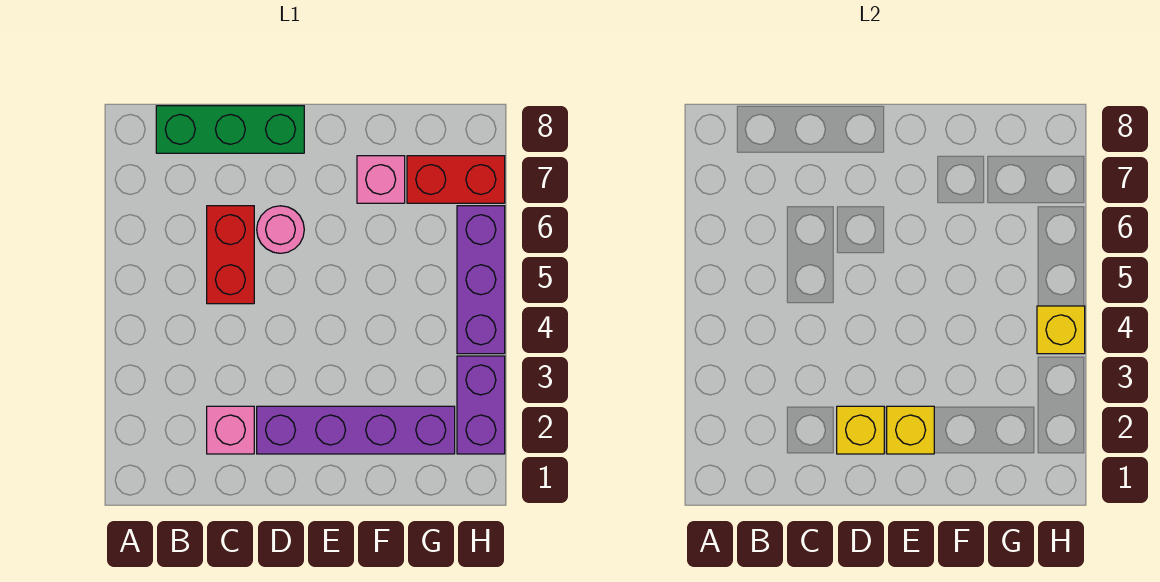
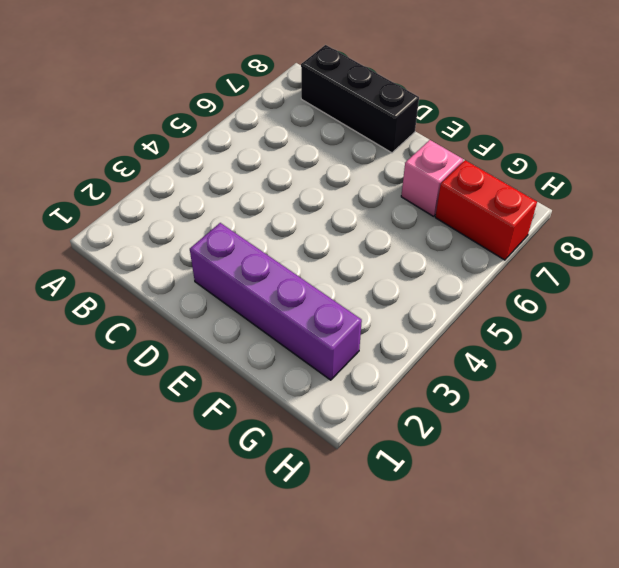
black 1x3 brick [301,45,419,153] -> green 1x3 brick [156,106,304,153]
none -> pink 1x1 brick [207,406,254,454]
none -> red 1x2 brick [207,206,254,304]
none -> pink 1x1 round brick [257,206,304,253]

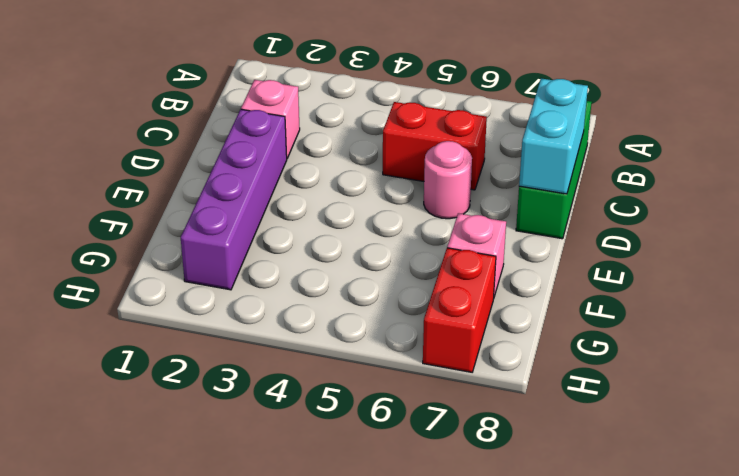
cyan 1x2 brick [519,78,588,194] -> none
none -> purple 1x2 brick [457,356,505,454]
none -> purple 1x3 brick [457,206,505,354]
none -> yellow 1x1 brick [837,406,884,454]

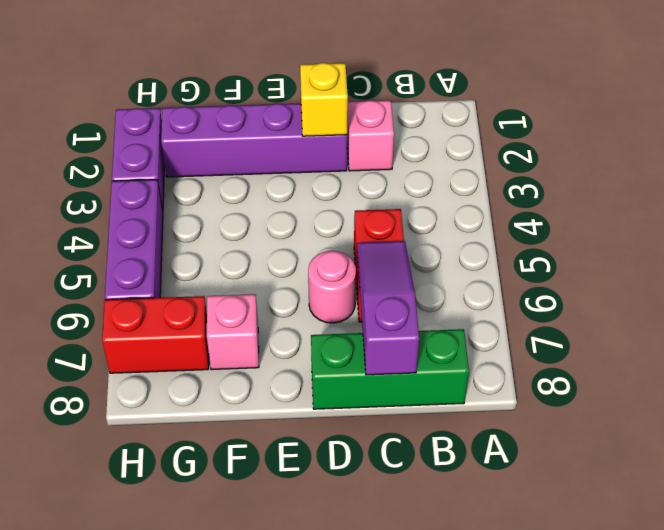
purple 1x3 slope [357,241,419,375] -> none
none -> yellow 1x1 brick [887,406,934,454]
none -> yellow 1x1 brick [1037,306,1085,354]

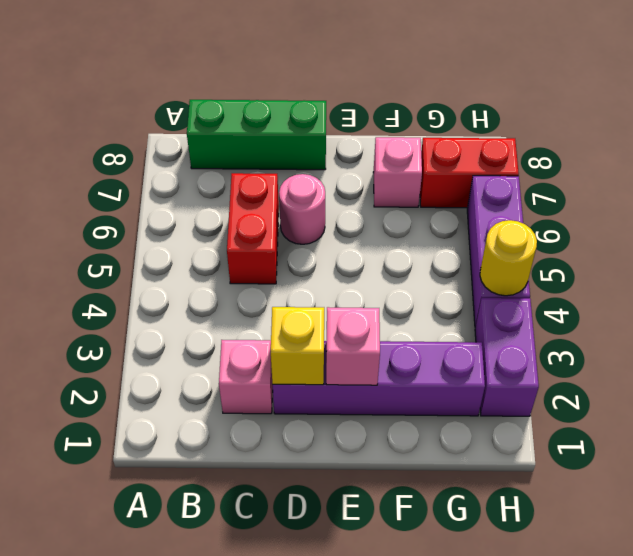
pink 1x1 brick [326,307,380,385] -> yellow 1x1 brick [887,406,934,454]
yellow 1x1 round brick [480,220,537,296] -> yellow 1x1 brick [1037,306,1085,354]

